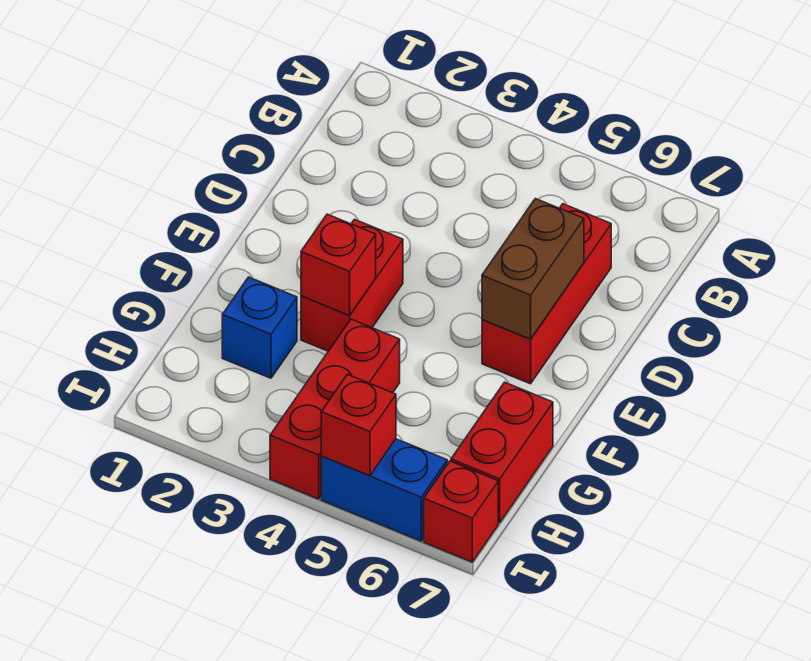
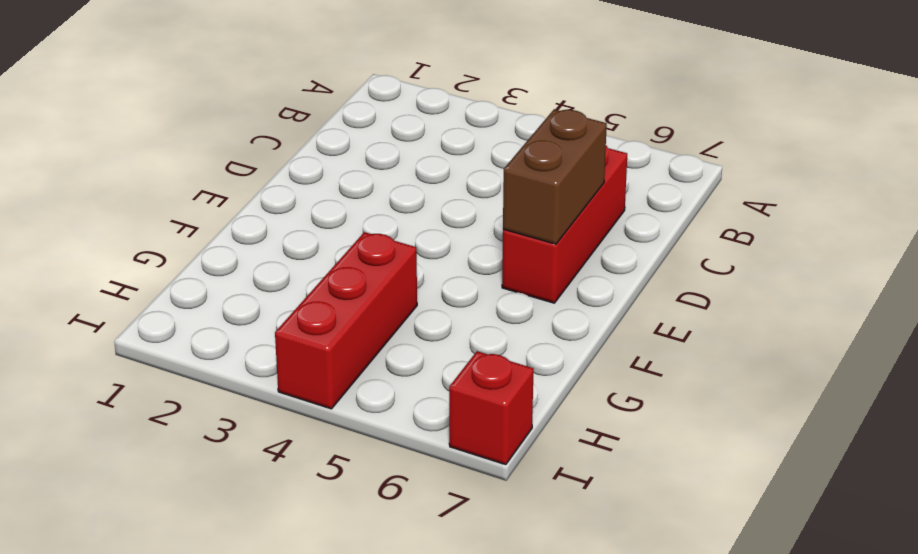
none -> red 1x2 brick [301,219,403,351]
none -> blue 1x1 brick [222,277,297,378]

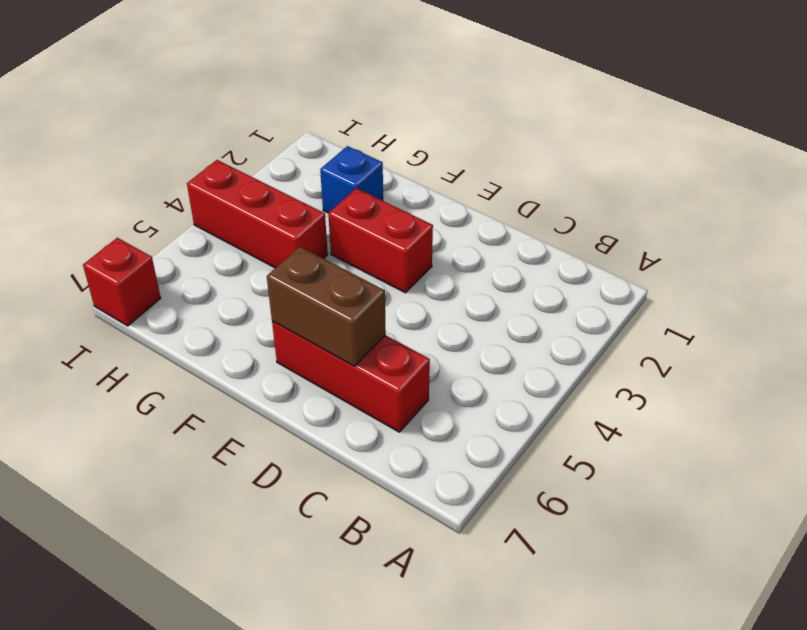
none -> red 1x2 brick [451,382,553,523]
none -> blue 1x2 brick [321,439,447,541]

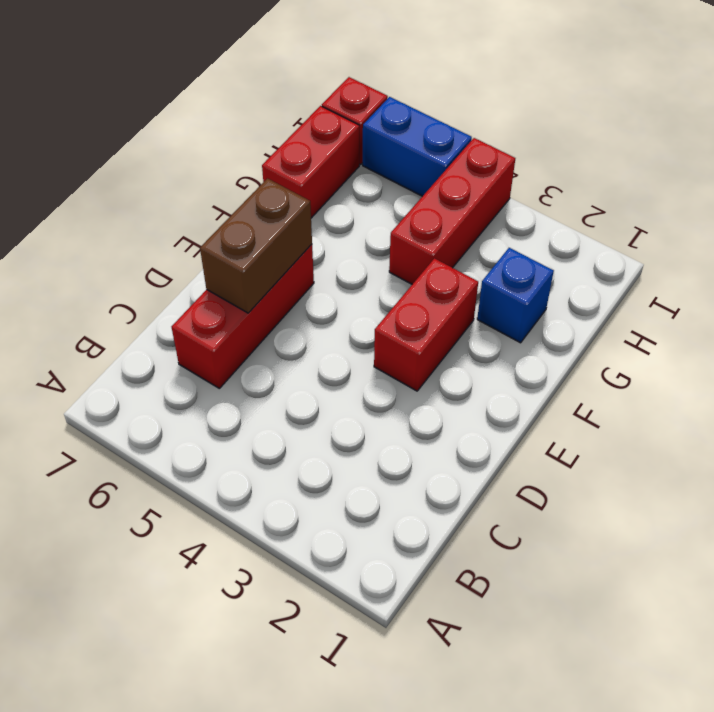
none -> red 1x1 brick [301,214,376,315]
none -> red 1x1 brick [321,374,396,476]

